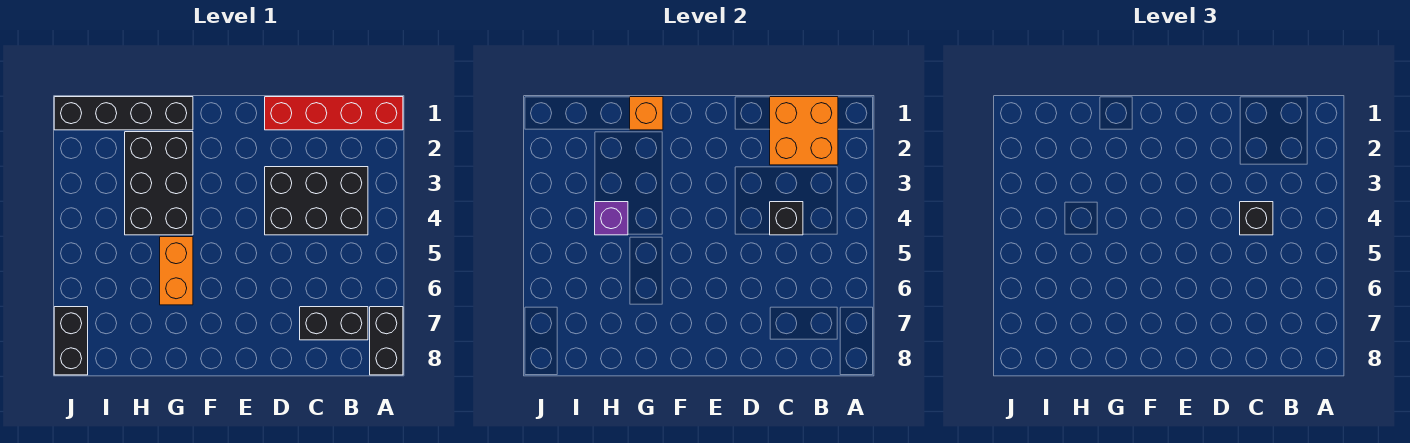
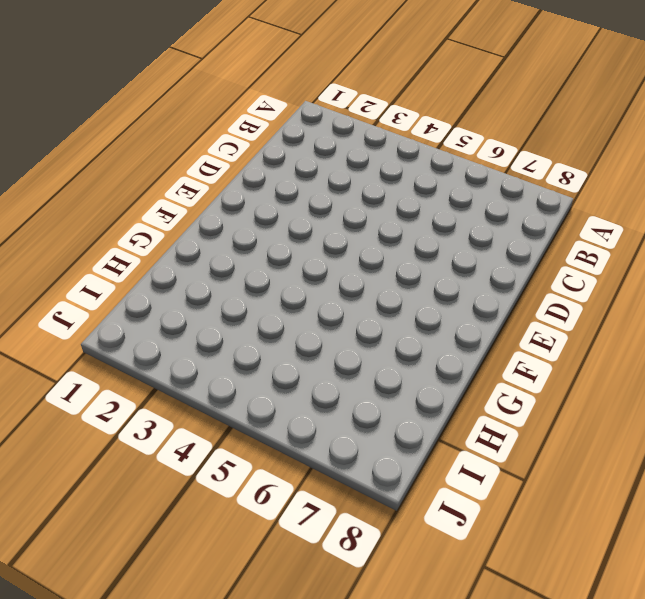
none -> red 1x4 brick [265,97,403,130]
none -> black 1x2 brick [370,307,403,375]
none -> black 2x3 brick [265,167,368,235]

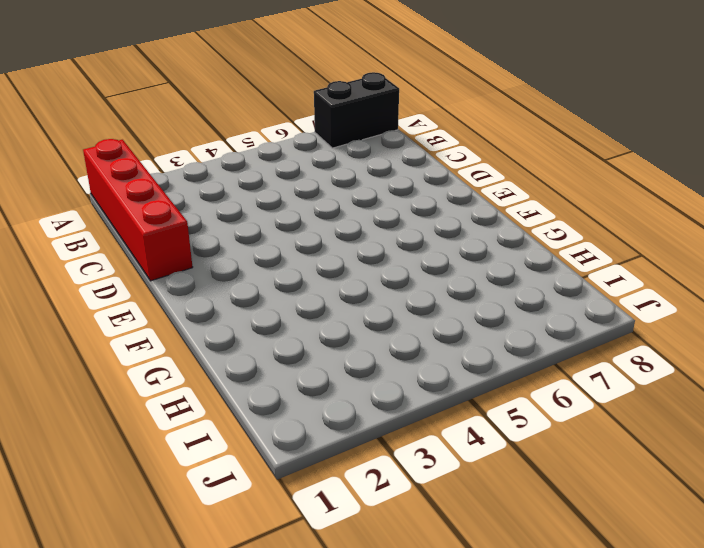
none -> black 2x3 brick [265,167,368,235]
none -> black 1x2 brick [300,307,368,340]
none -> black 1x4 brick [54,97,193,130]

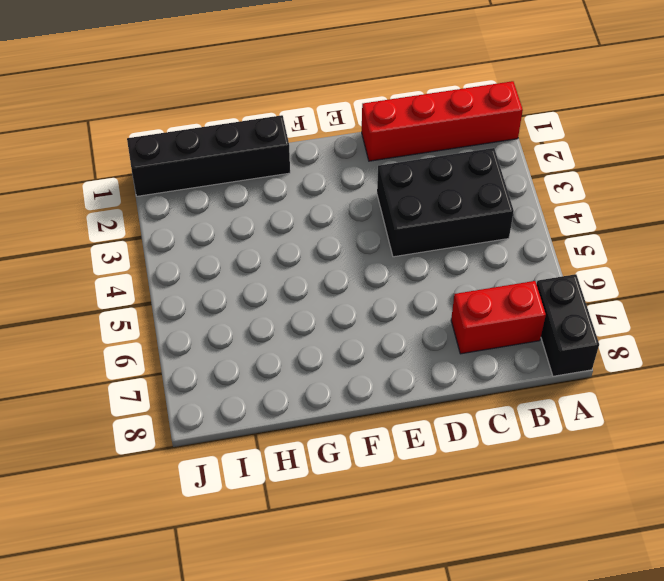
red 1x2 brick [451,281,546,354] -> black 1x2 brick [300,307,368,340]
none -> black 2x3 brick [125,132,193,235]
none -> orange 1x2 brick [160,237,193,305]
none -> black 1x2 brick [54,307,88,375]

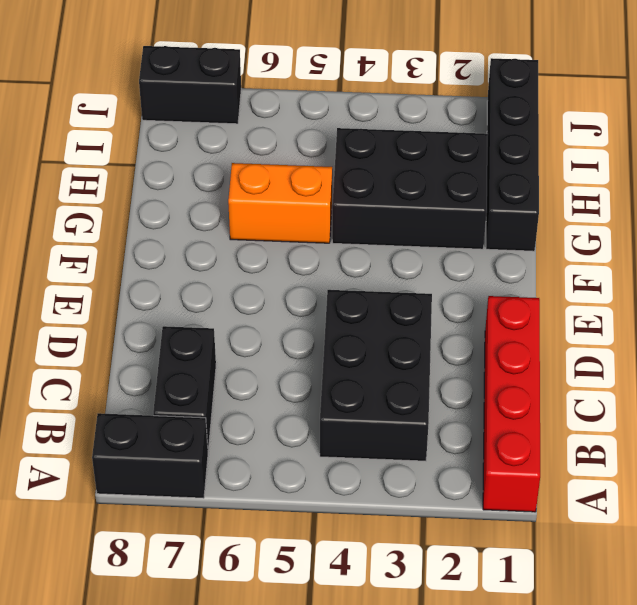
none -> orange 2x2 brick [770,97,838,165]
none -> black 1x1 brick [770,202,803,235]
none -> orange 1x1 brick [630,97,663,130]

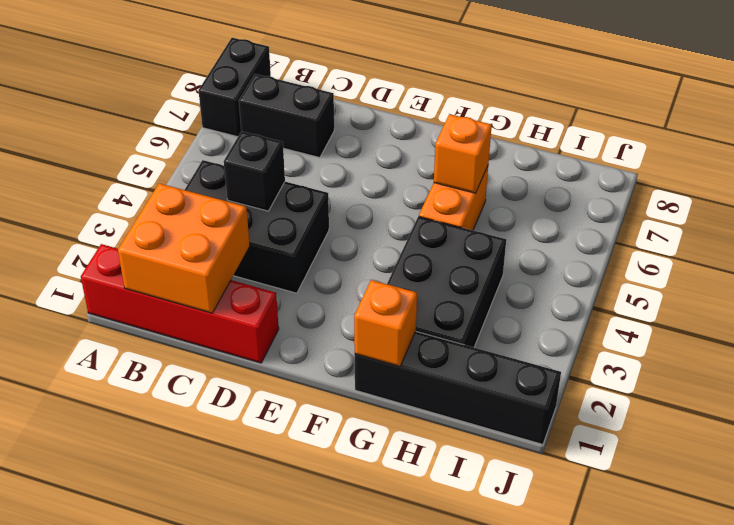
orange 1x1 brick [434,114,492,193] -> none
none -> black 1x2 brick [54,307,88,375]
none -> purple 1x1 brick [595,202,628,235]
none -> black 1x1 brick [1240,202,1273,235]

